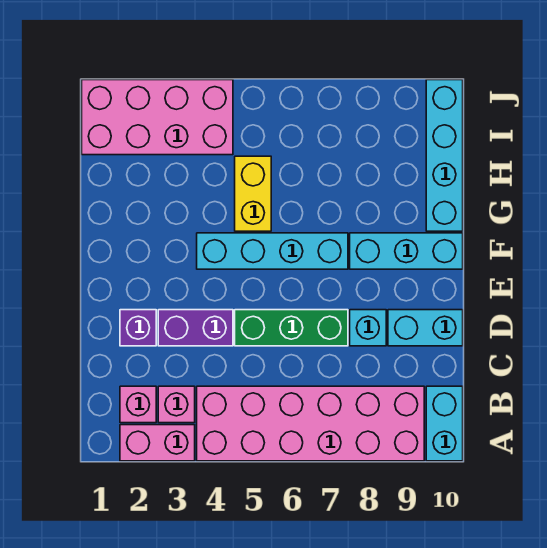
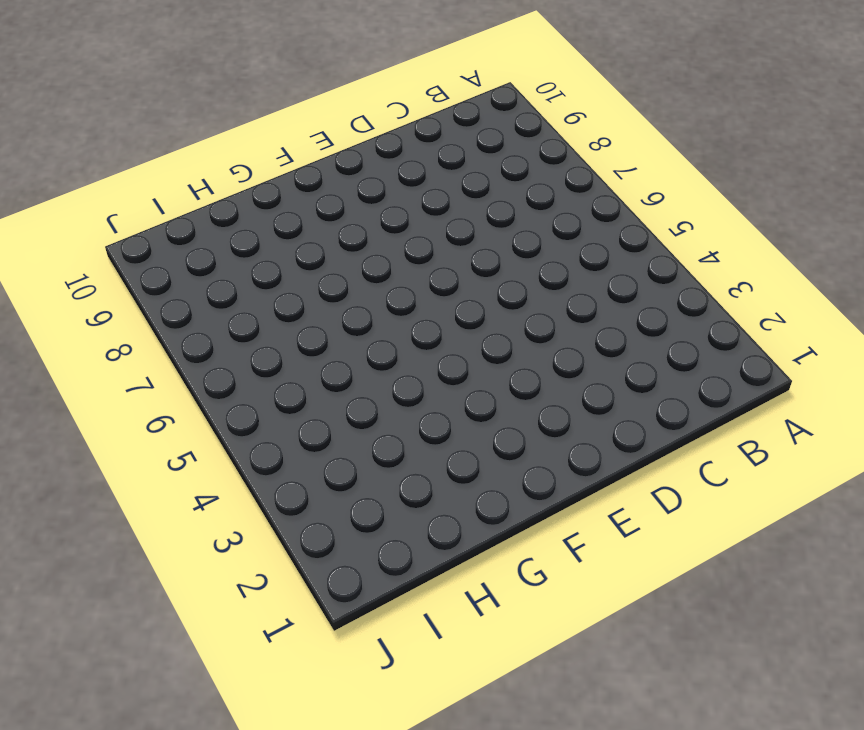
none -> pink 1x2 brick [120,425,195,461]
none -> pink 2x6 brick [197,386,424,461]
none -> cyan 1x2 brick [426,386,463,461]

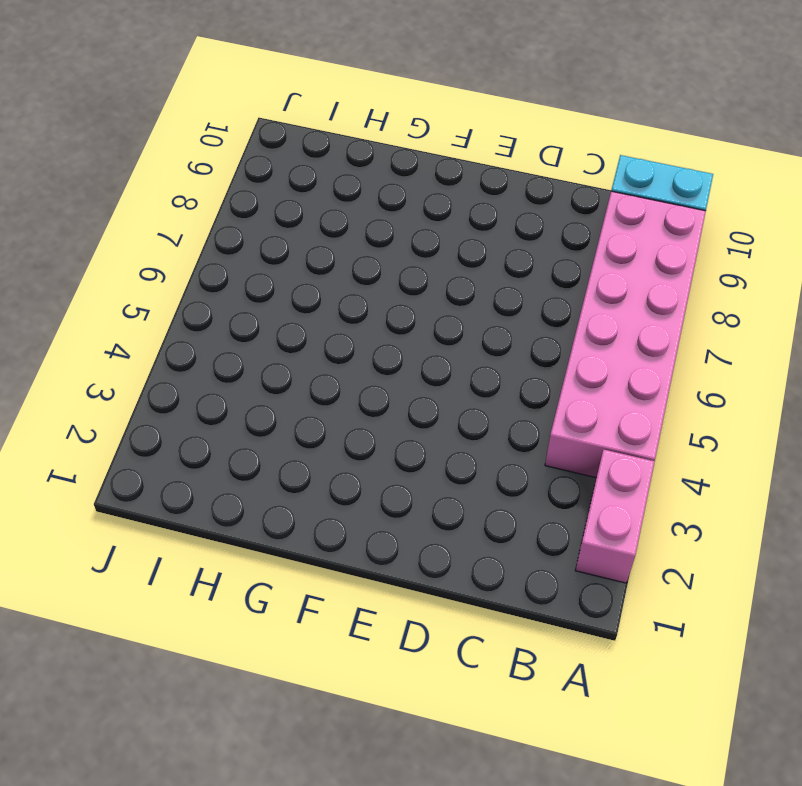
none -> pink 1x1 brick [120,386,156,423]
none -> pink 1x1 brick [158,386,195,423]
none -> purple 1x1 brick [120,310,156,346]

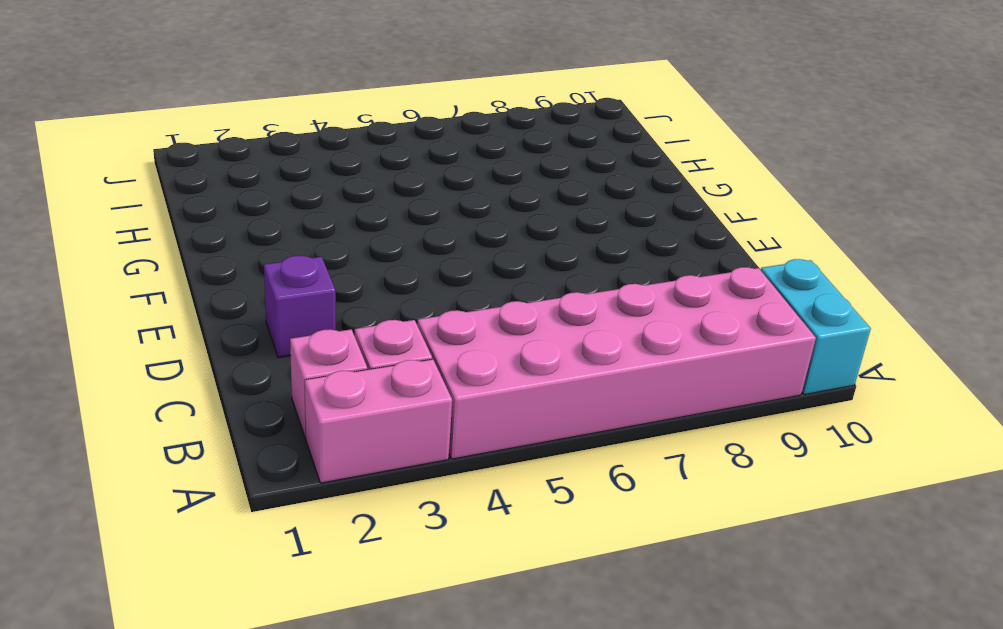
none -> purple 1x2 brick [158,310,233,346]
none -> green 1x3 brick [235,310,348,346]
none -> cyan 1x1 brick [350,310,386,346]

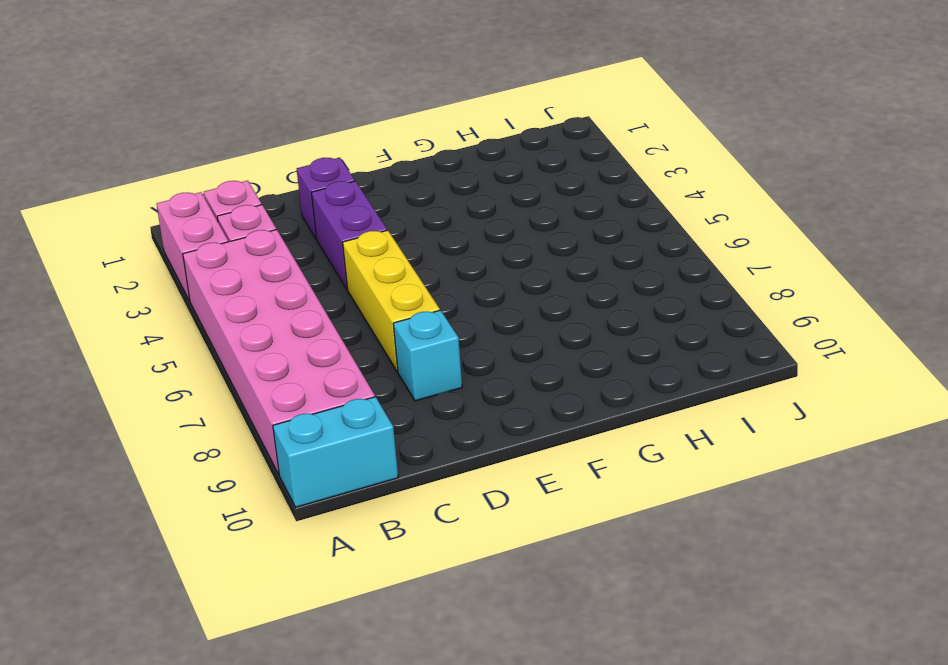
yellow 1x3 brick [343,230,440,372] -> green 1x3 brick [235,310,348,346]
none -> cyan 1x2 brick [388,310,463,346]
none -> cyan 1x4 brick [197,233,348,269]
none -> cyan 1x3 brick [350,233,463,269]

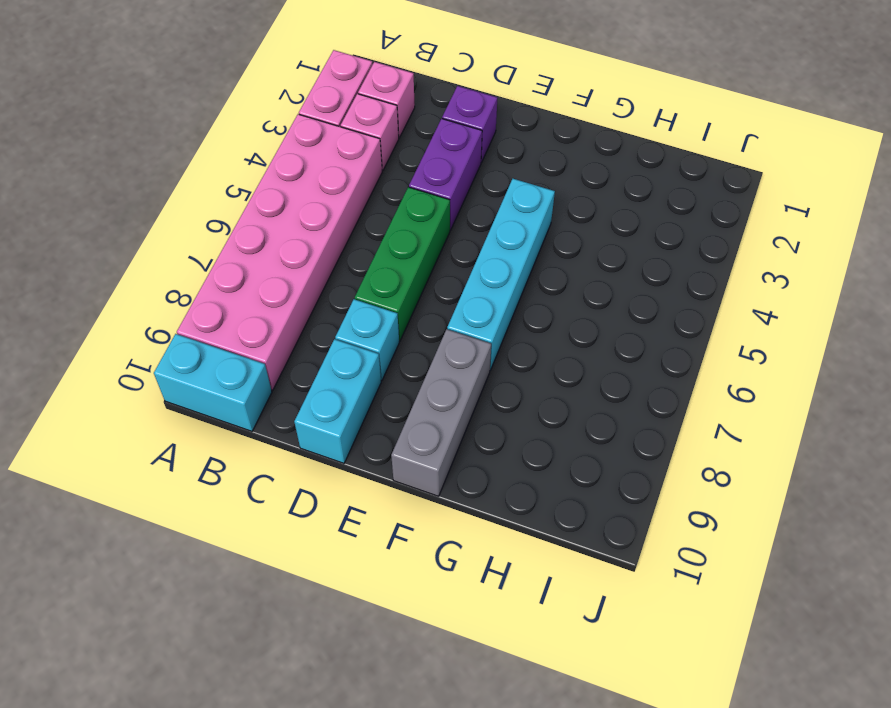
grey 1x3 brick [391,329,491,496] -> cyan 1x3 brick [350,233,463,269]
none -> yellow 1x2 brick [235,156,271,231]
none -> cyan 1x4 brick [426,80,463,231]
none -> pink 2x4 brick [82,80,233,155]

